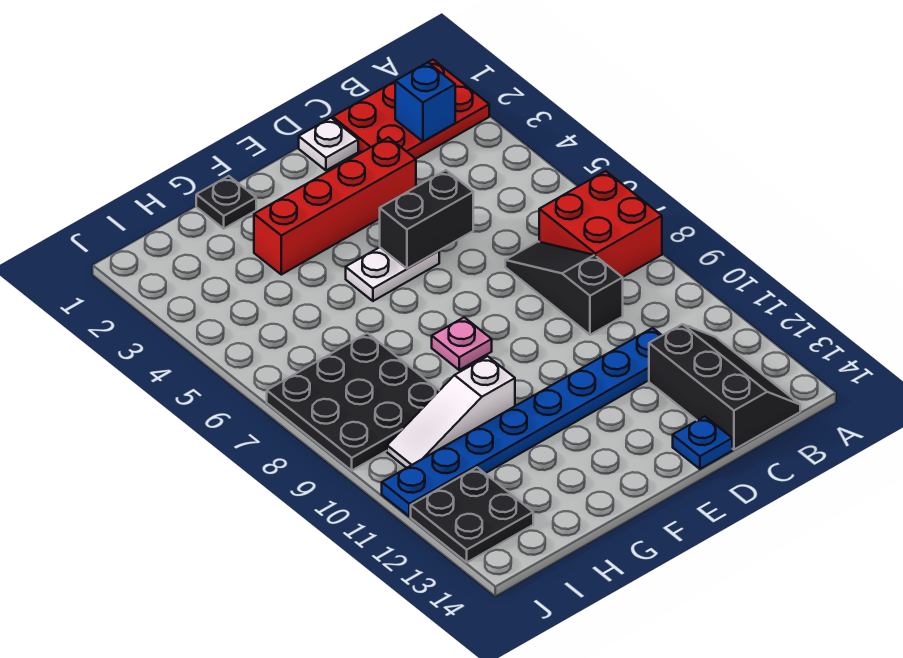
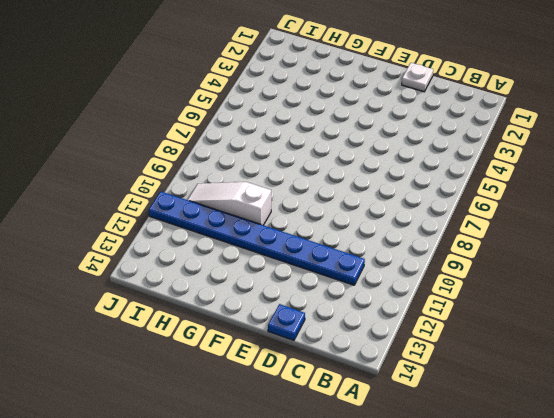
none -> red 2x3 plate [333,60,489,159]
none -> red 2x2 brick [539,171,662,277]
none -> black 2x3 slope [649,324,800,450]

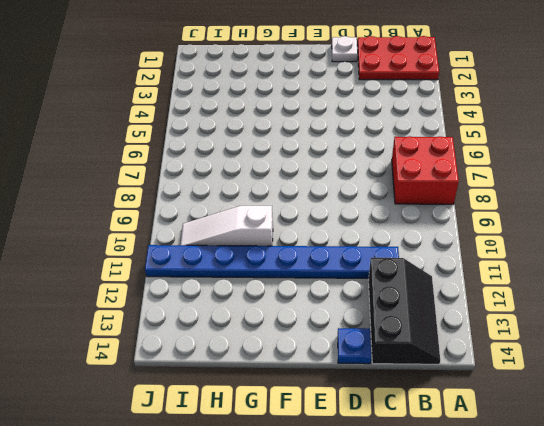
none -> black 1x3 slope [505,242,623,335]
none -> red 1x4 brick [254,137,416,275]
none -> white 1x2 plate [346,247,439,301]

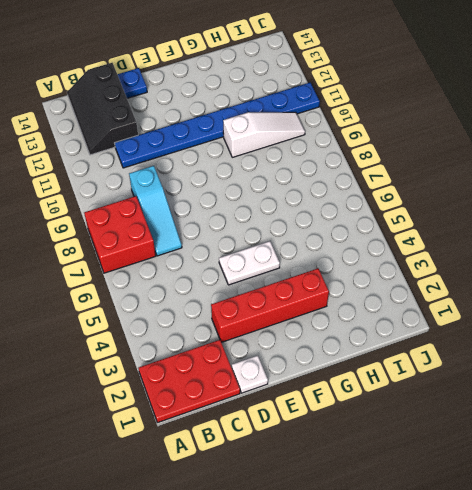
cyan 1x3 slope [129,166,182,256] -> black 1x3 slope [505,242,623,335]
none -> pink 1x1 plate [432,317,492,370]
none -> black 1x1 plate [196,176,256,229]
none -> black 3x3 plate [267,333,439,470]

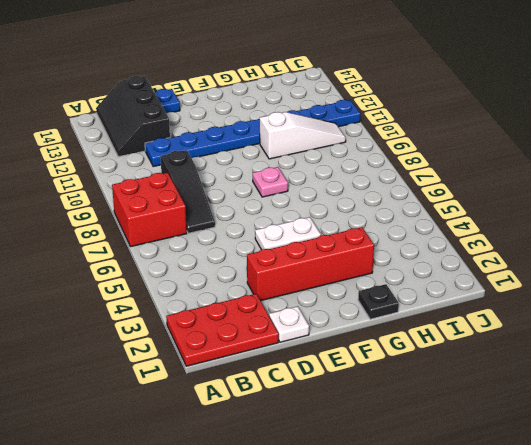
none -> black 3x3 plate [267,333,439,470]
none -> black 2x2 plate [411,468,533,562]
none -> blue 1x1 brick [395,62,455,141]

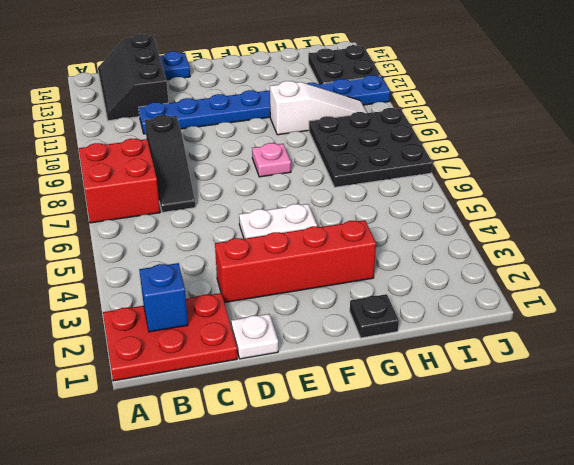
none -> black 1x2 brick [380,170,473,268]

